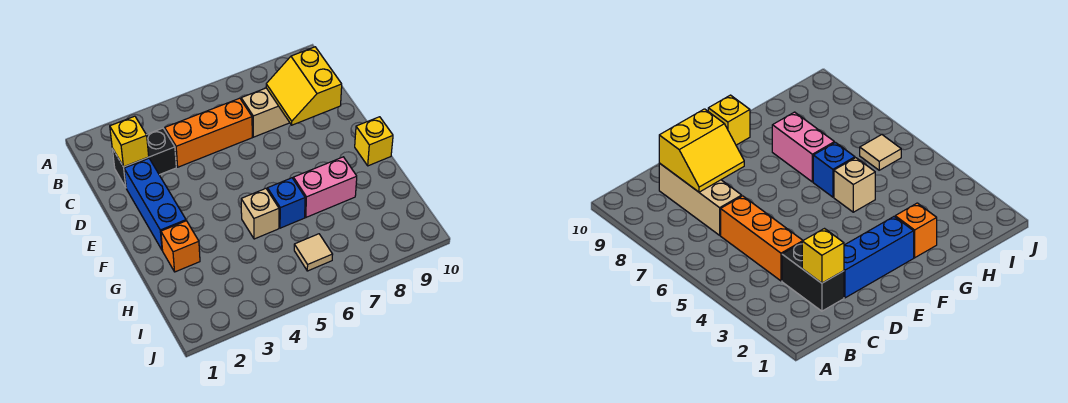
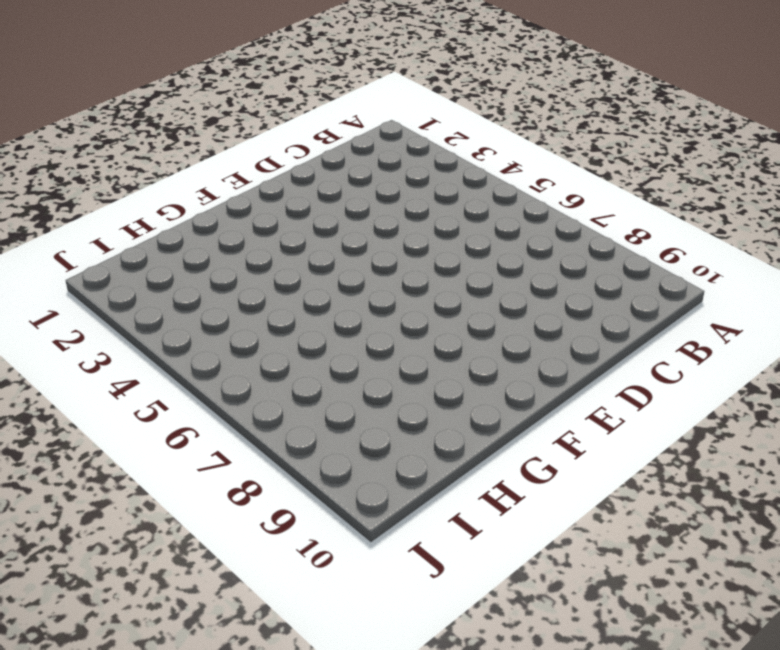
none -> black 1x2 brick [112,128,176,187]
none -> orange 1x3 brick [165,98,252,167]
none -> tan 1x3 brick [241,88,290,137]

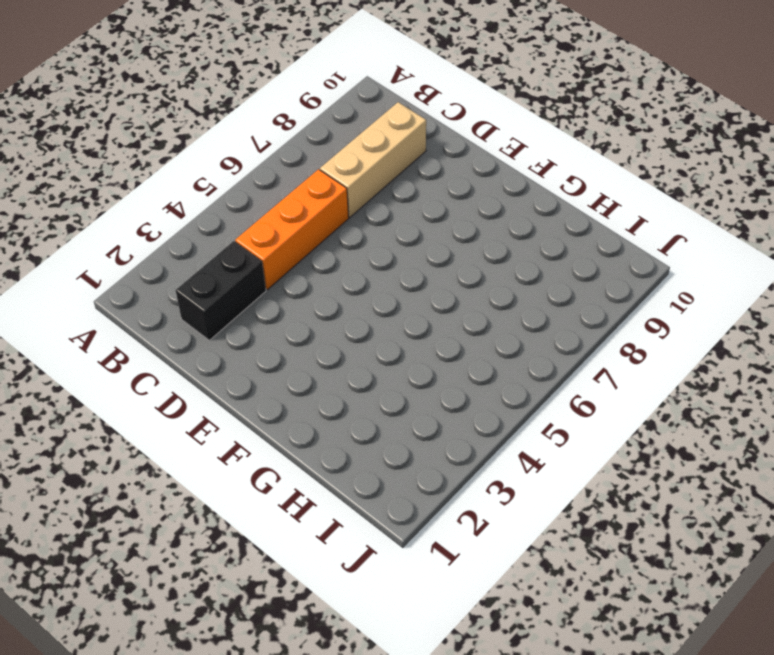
none -> blue 1x3 brick [124,158,186,250]
none -> yellow 1x1 brick [355,117,393,166]
none -> orange 1x1 brick [161,221,200,272]

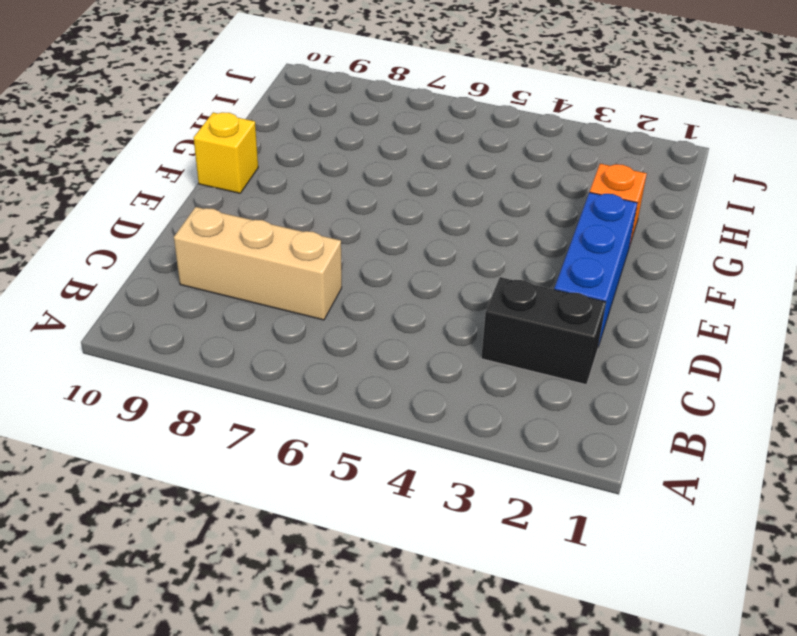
none -> orange 1x3 brick [165,98,252,167]
none -> tan 1x1 brick [241,189,279,239]
none -> blue 1x1 brick [267,178,305,228]

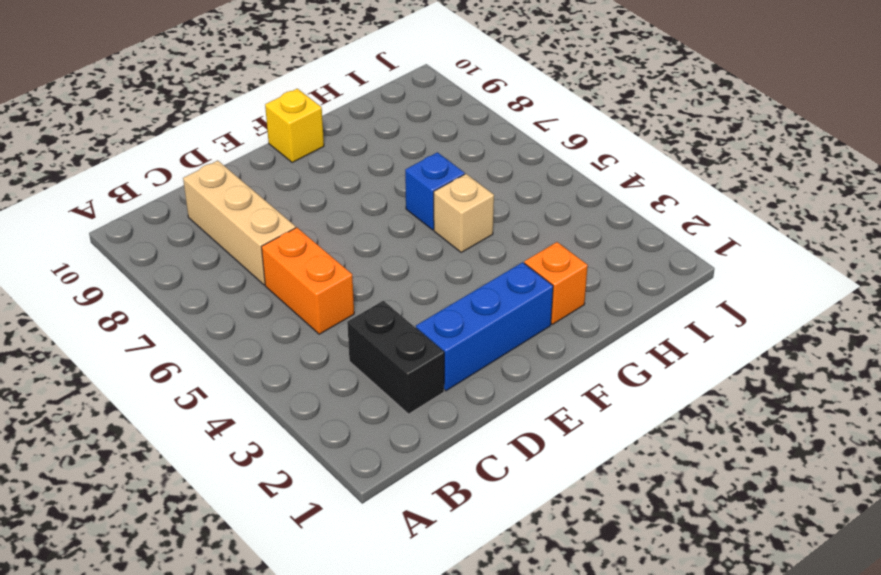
orange 1x2 brick [262,228,354,334] -> orange 1x3 brick [165,98,252,167]
none -> pink 1x2 brick [293,157,357,217]
none -> tan 1x1 tile [294,234,333,271]
none -> yellow 1x1 brick [110,116,149,167]

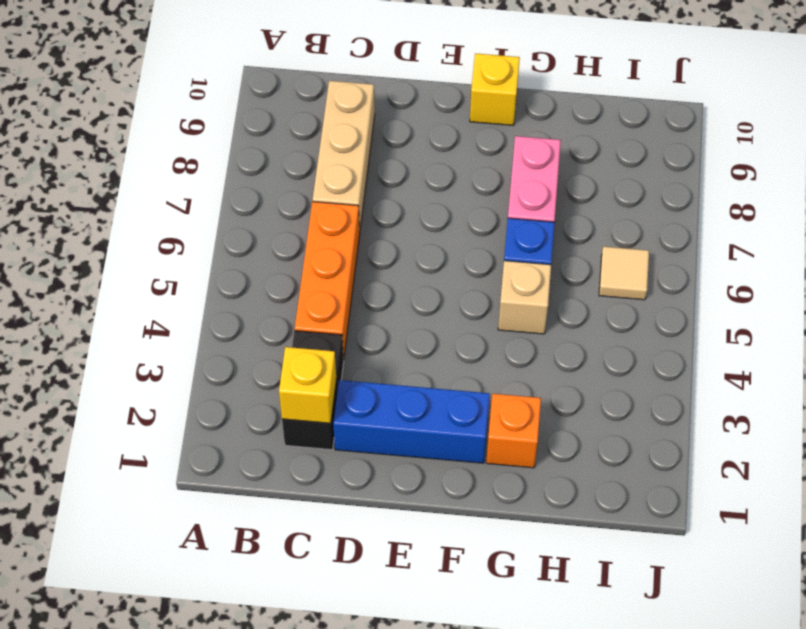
none -> yellow 2x2 slope [266,47,342,125]

